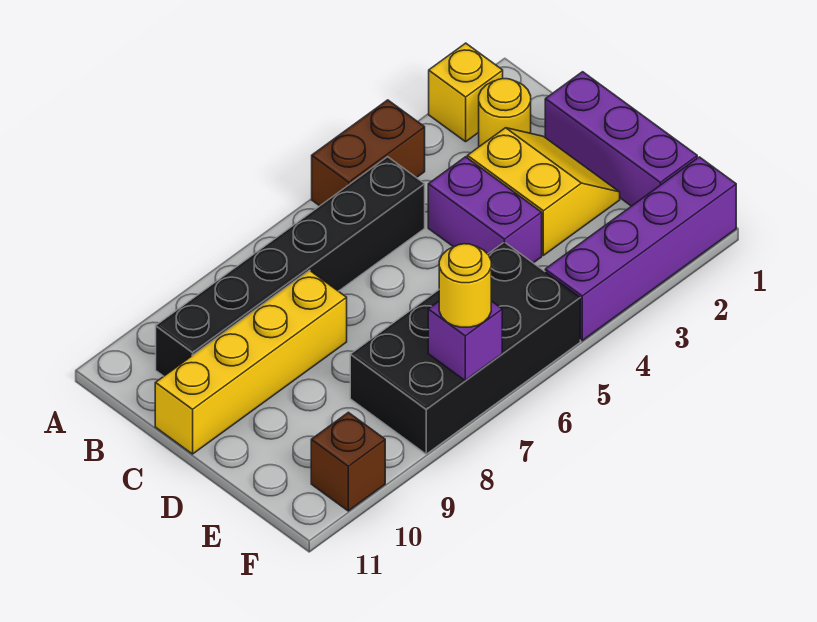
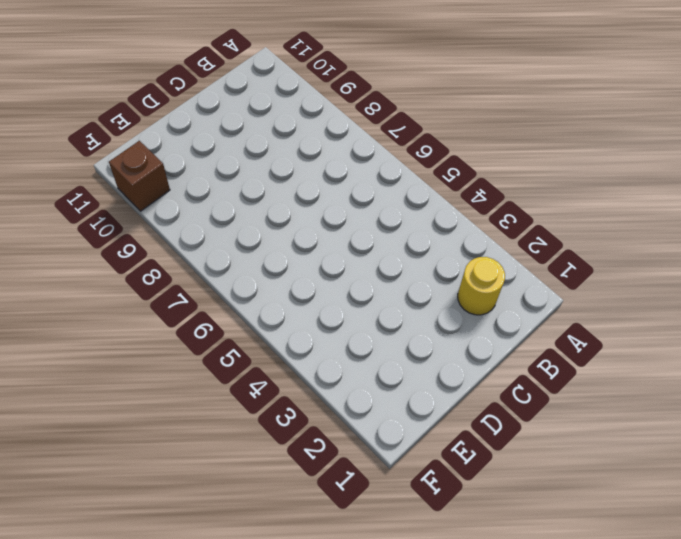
none -> yellow 1x1 brick [429,43,503,142]
none -> brown 1x2 brick [312,100,425,206]
none -> black 1x6 brick [156,157,425,376]

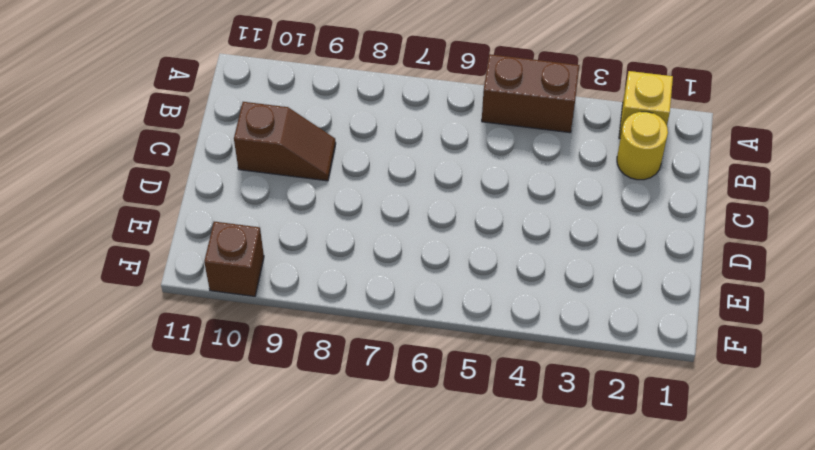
brown 1x2 slope [234,102,336,181] -> yellow 1x4 brick [155,270,347,454]
none -> black 1x6 brick [156,157,425,376]
none -> purple 1x3 brick [545,72,697,206]
none -> yellow 2x2 slope [467,128,620,255]

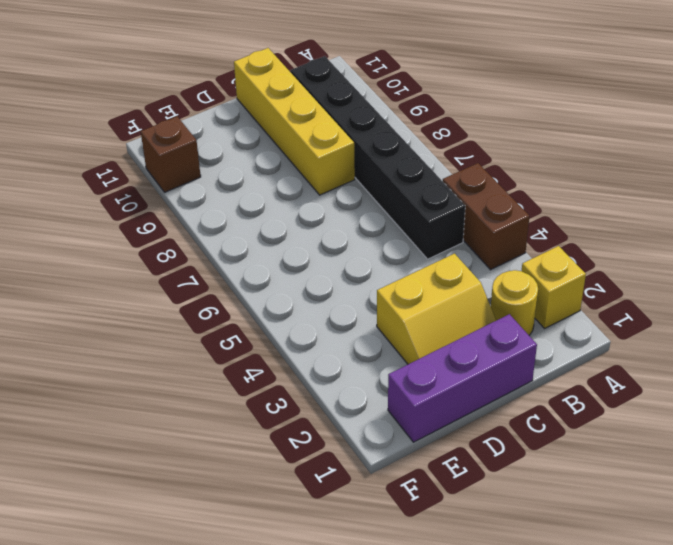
none -> purple 1x2 brick [428,157,542,263]
none -> black 2x4 brick [350,242,580,454]
none -> purple 1x4 brick [545,157,736,341]

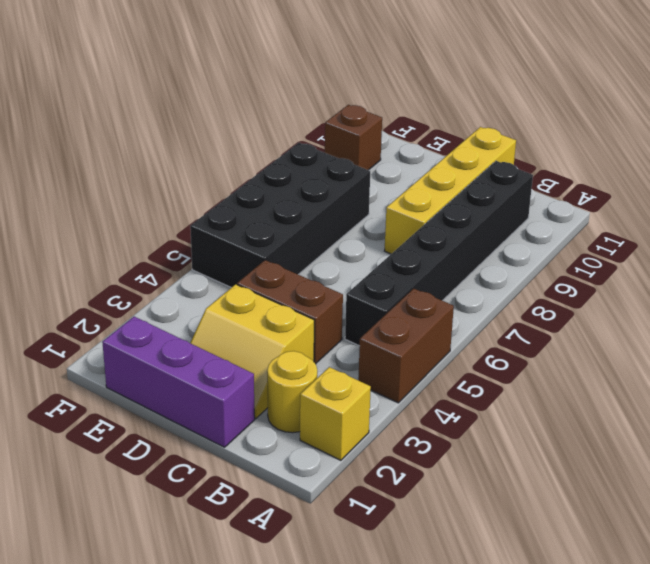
brown 1x2 brick [237,260,343,364] -> purple 1x2 brick [428,157,542,263]
none -> purple 1x4 brick [545,157,736,341]
none -> purple 1x1 brick [428,301,502,380]
none -> yellow 1x1 round brick [439,244,491,327]

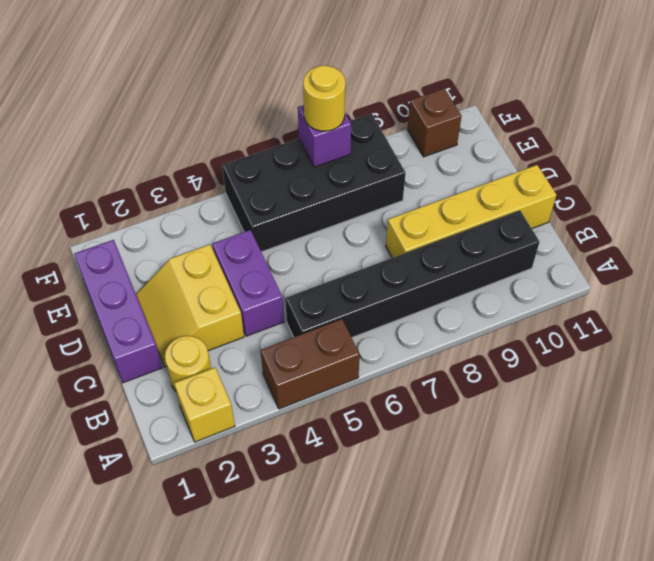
none -> purple 1x4 brick [545,157,736,341]

